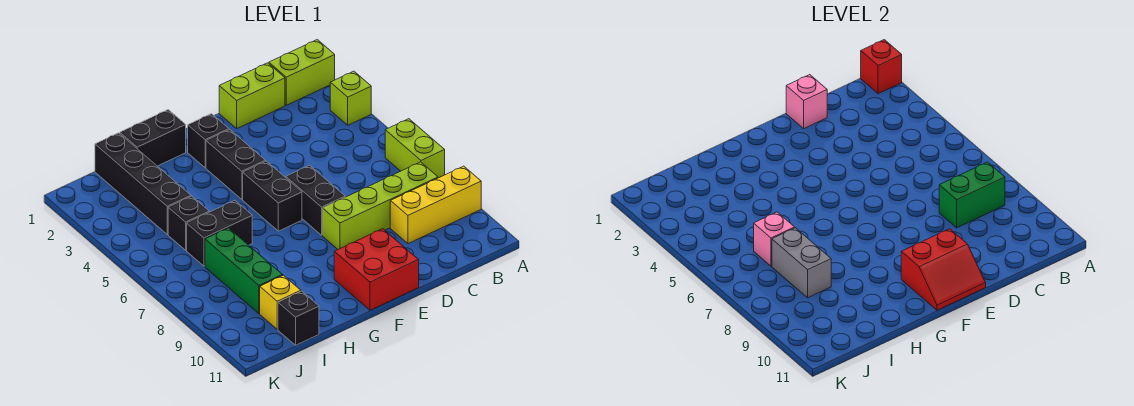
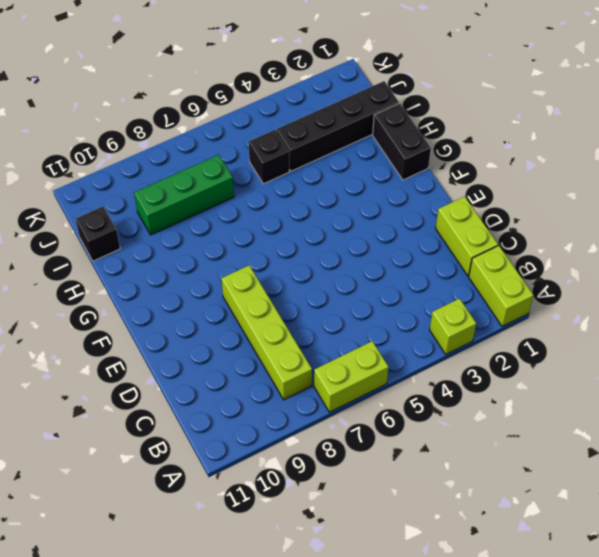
none -> yellow 1x3 brick [390,166,481,244]
none -> black 1x2 brick [286,165,345,235]
none -> red 2x2 brick [334,229,419,310]

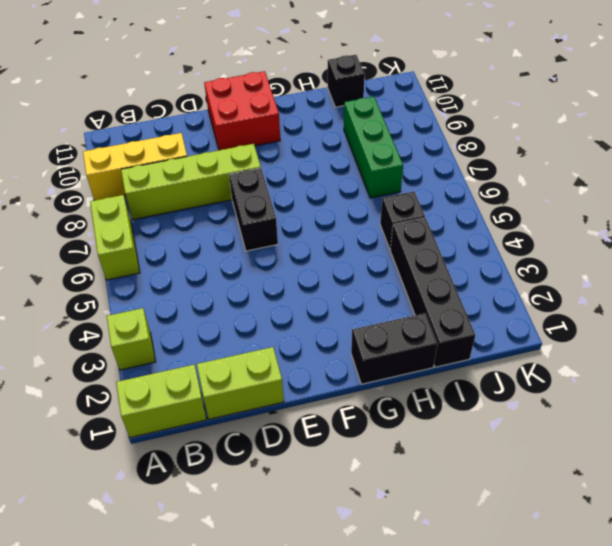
none -> black 1x1 brick [188,114,229,168]
none -> black 1x2 brick [206,130,266,199]
none -> black 1x2 brick [243,161,302,231]

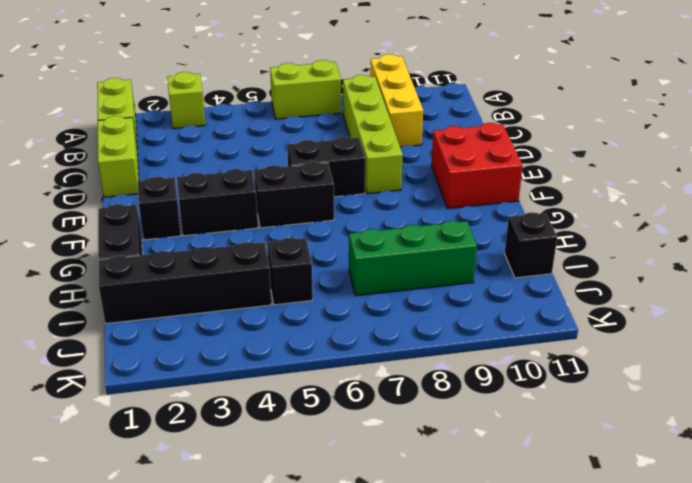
none -> black 1x2 brick [187,201,252,266]
none -> yellow 1x1 brick [260,275,301,329]
none -> red 1x1 brick [861,40,902,94]

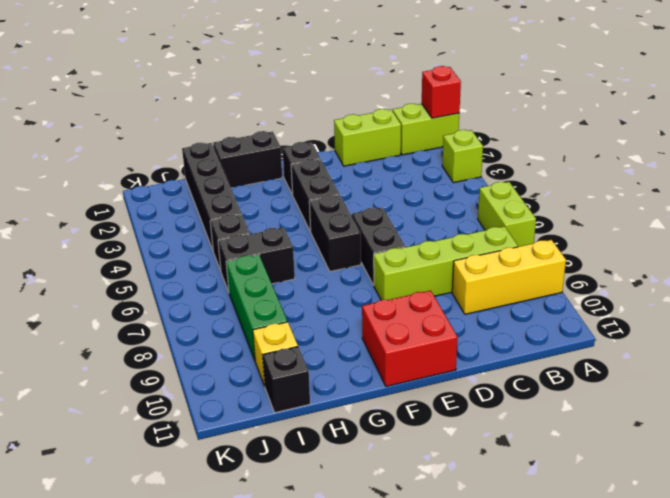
none -> green 1x2 brick [939,162,1005,228]
none -> pink 1x1 brick [786,75,827,128]
none -> red 2x2 slope [901,229,986,310]

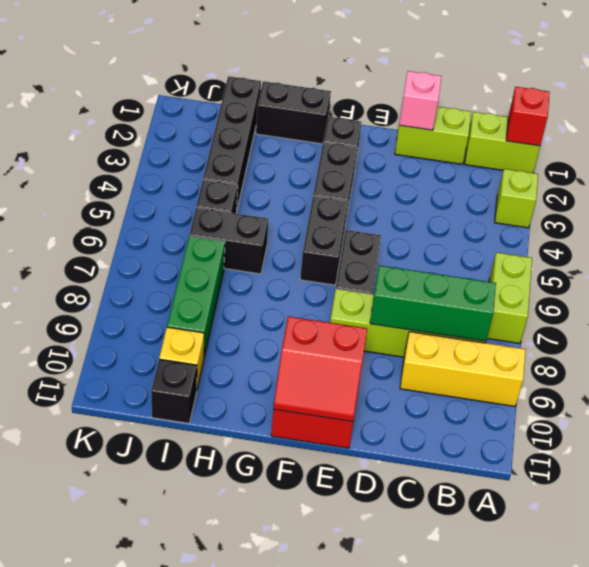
green 1x3 brick [370,265,496,341] -> green 1x2 brick [939,162,1005,228]
none -> pink 1x1 brick [754,212,795,266]
none -> grey 1x2 brick [772,228,831,298]

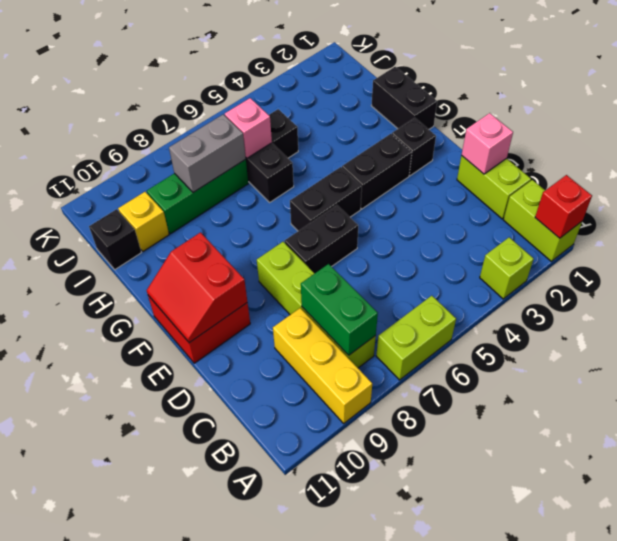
none -> black 1x4 brick [95,133,191,234]

